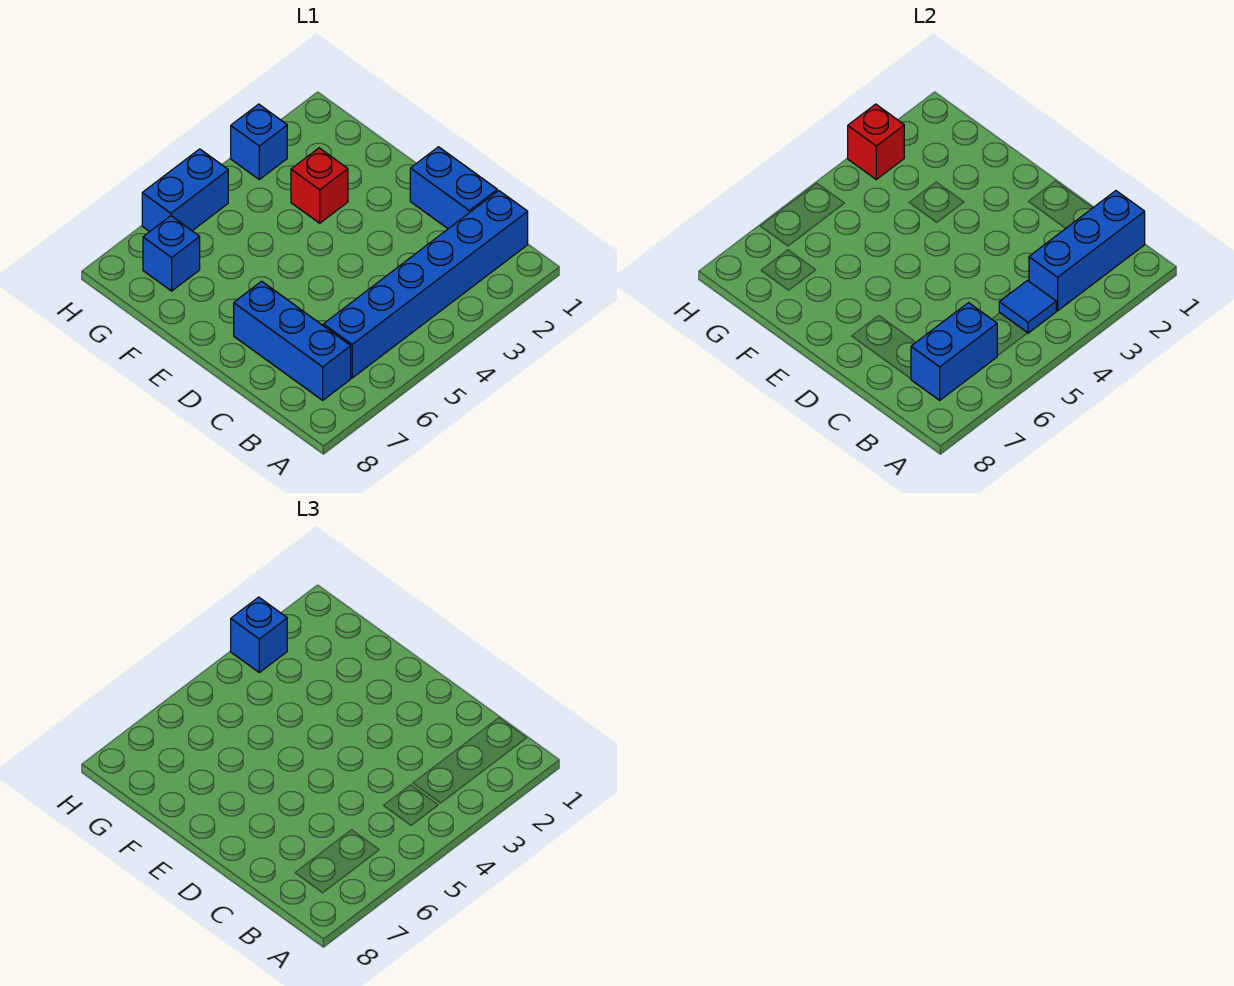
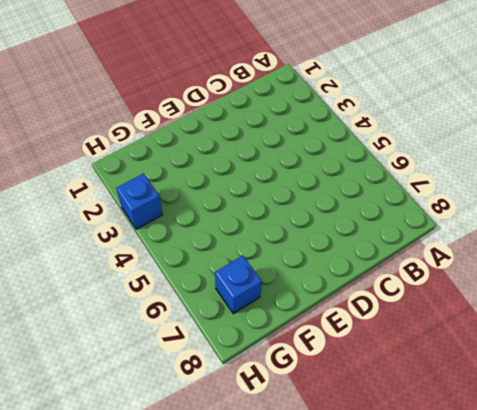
none -> blue 1x6 brick [323,191,528,378]
none -> blue 1x3 brick [234,281,351,400]
none -> blue 1x2 brick [410,147,497,229]

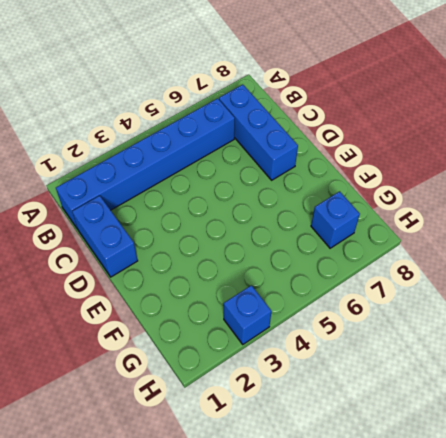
none -> red 1x1 brick [291,148,348,223]
none -> blue 1x2 brick [142,149,228,232]
none -> blue 1x3 brick [1029,191,1145,311]

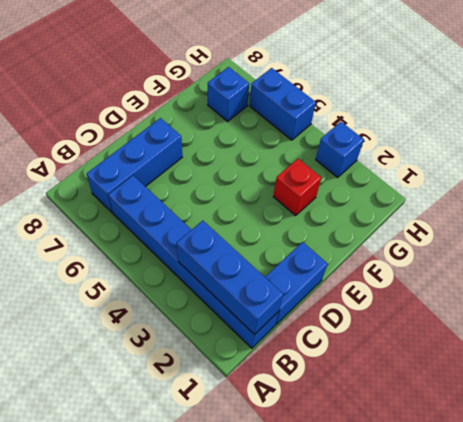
none -> blue 1x1 tile [999,281,1056,333]
none -> blue 1x2 brick [911,303,997,400]
none -> red 1x1 brick [848,104,904,179]

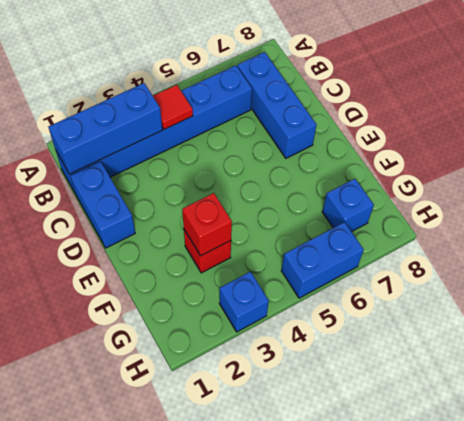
red 1x1 tile [153,85,193,129] -> blue 1x1 tile [999,281,1056,333]
red 1x1 brick [182,193,232,256] -> red 1x1 brick moved to [848,104,904,179]
none -> blue 1x2 brick [911,303,997,400]
none -> blue 1x1 brick [231,597,287,672]

